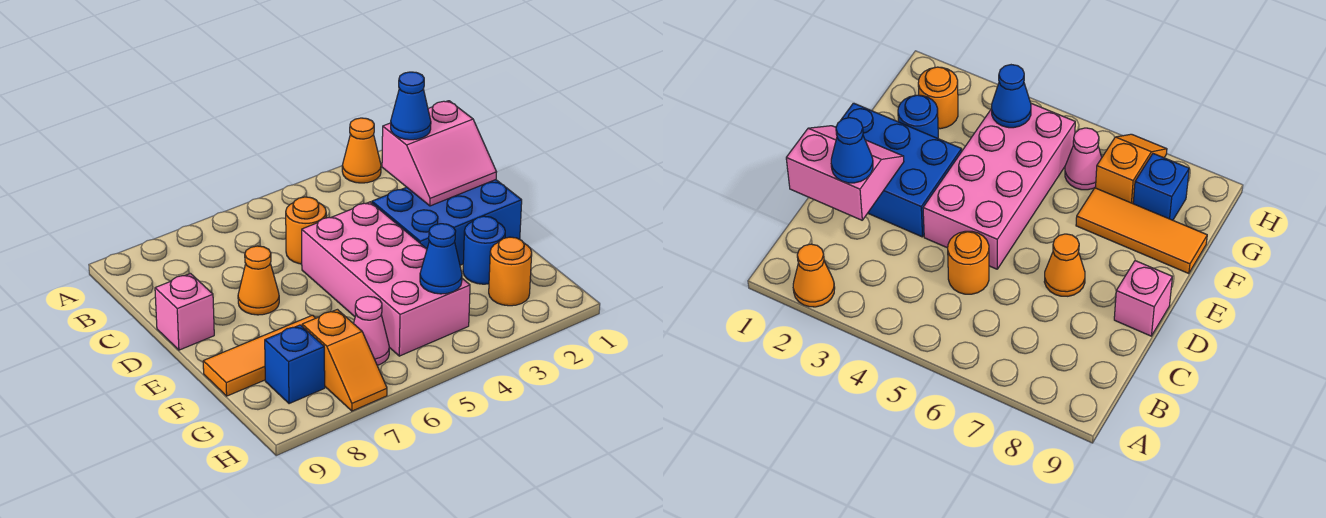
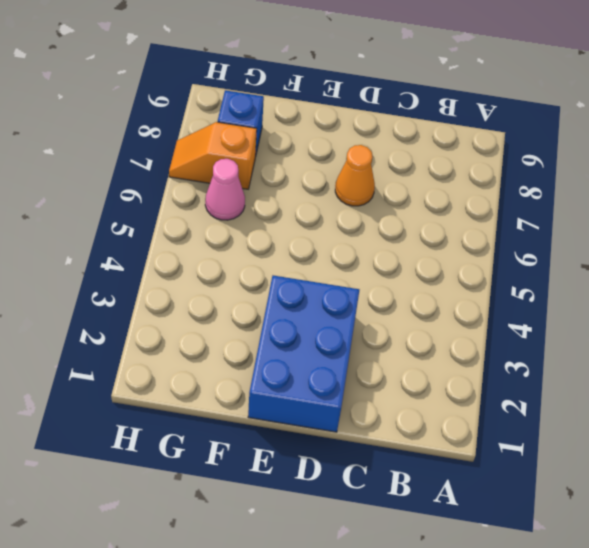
none -> orange 1x1 cone [342,118,381,183]
none -> orange 1x1 round brick [286,197,326,264]
none -> pink 2x4 brick [302,202,470,356]

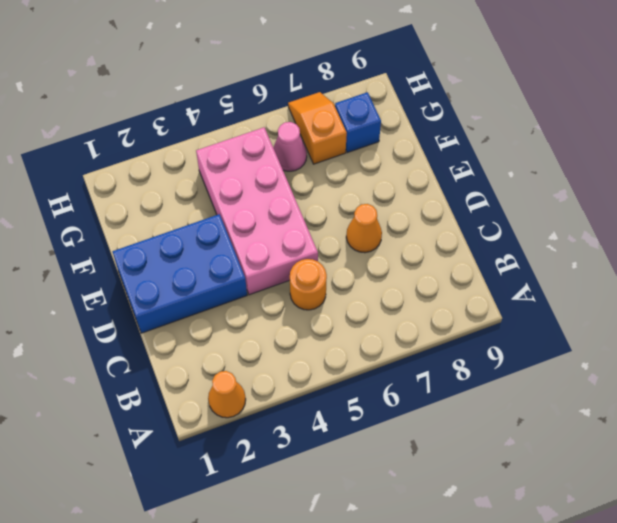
none -> pink 1x1 brick [155,274,214,350]
none -> blue 1x1 round brick [463,216,505,284]
none -> orange 1x3 tile [203,315,315,396]

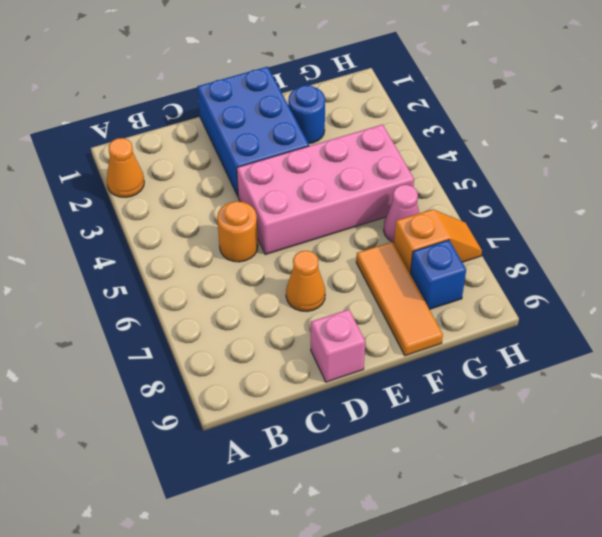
none -> orange 1x1 round brick [489,237,532,306]
none -> pink 2x2 slope [382,101,496,206]
none -> blue 1x1 cone [420,224,462,294]

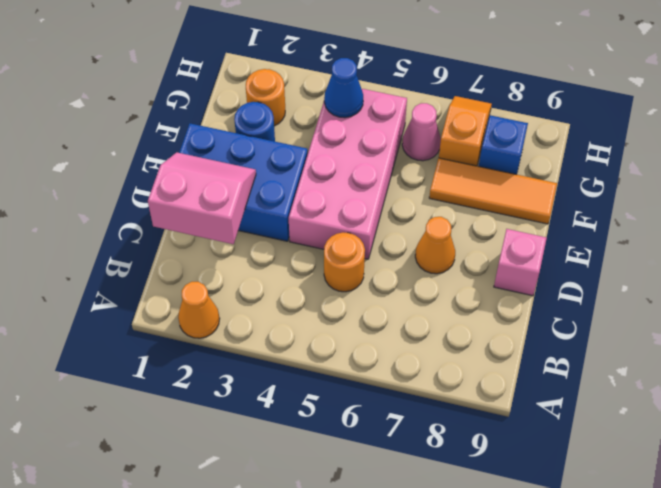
none -> blue 1x1 cone [391,72,431,140]

